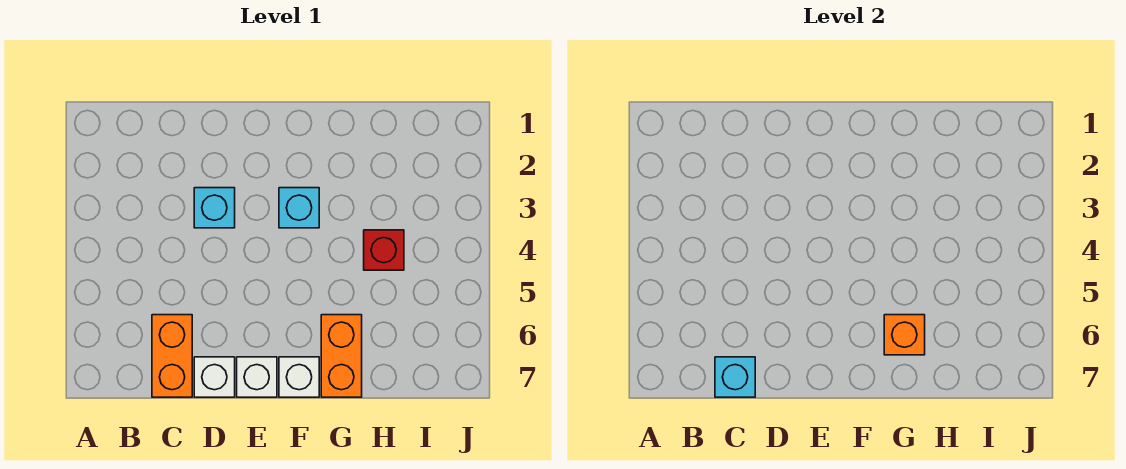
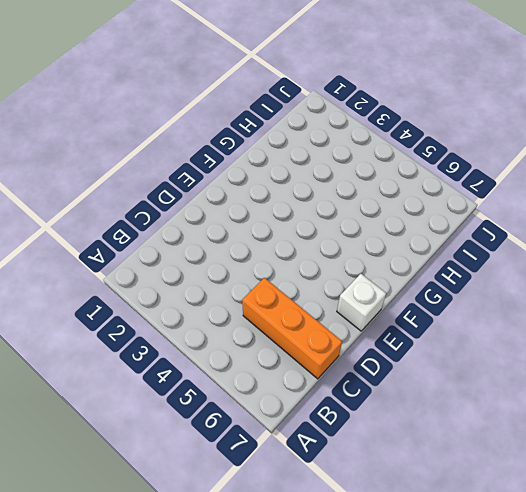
orange 1x3 brick [242,278,342,379] -> orange 1x2 brick [152,315,192,397]
none -> cyan 1x1 brick [194,188,235,228]
none -> white 1x1 brick [194,357,235,397]

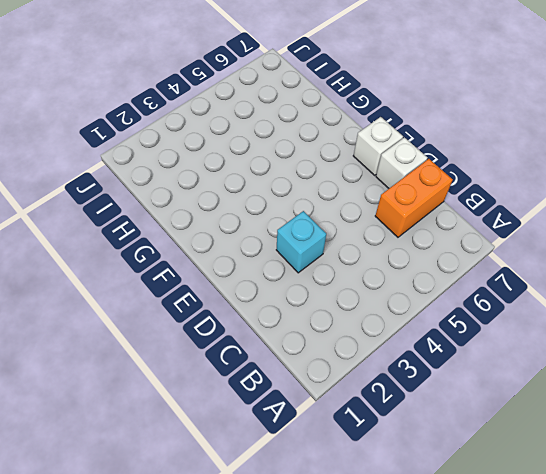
none -> cyan 1x1 brick [279,188,319,228]
none -> white 1x1 brick [279,357,319,397]

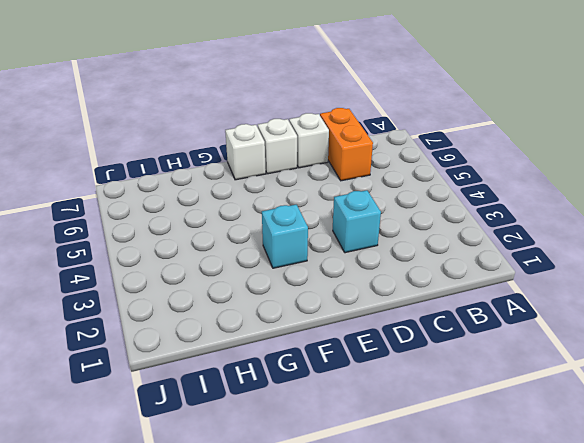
none -> orange 1x2 brick [321,315,362,397]
none -> red 1x1 brick [364,230,404,270]

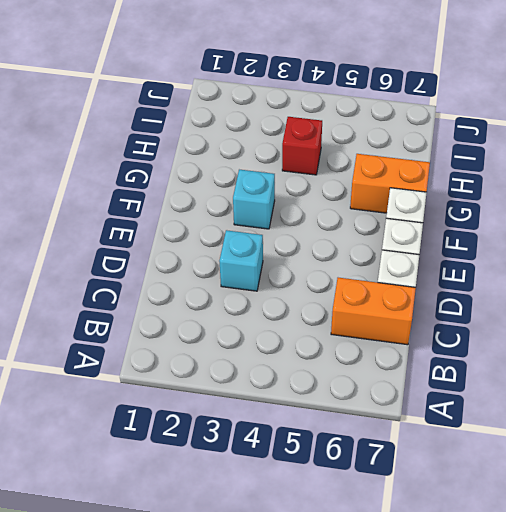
none -> cyan 1x1 brick [715,357,755,397]
none -> orange 1x1 brick [884,315,925,355]

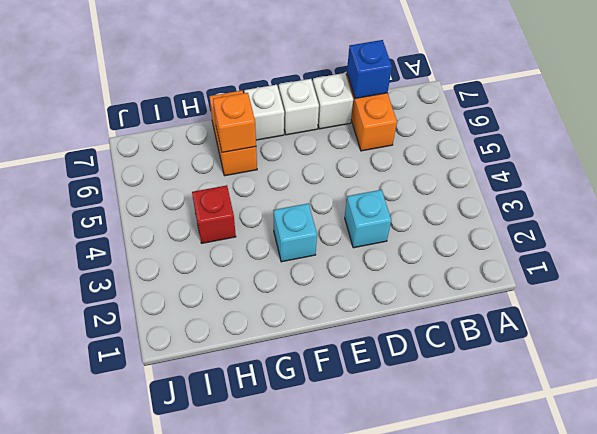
blue 1x1 brick [347,40,392,99] -> cyan 1x1 brick [715,357,755,397]

